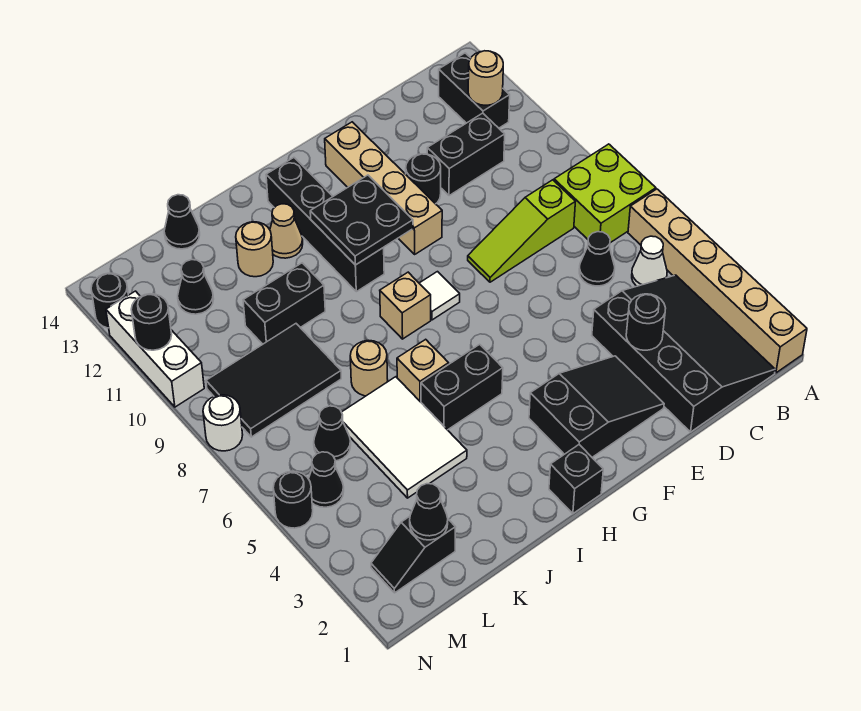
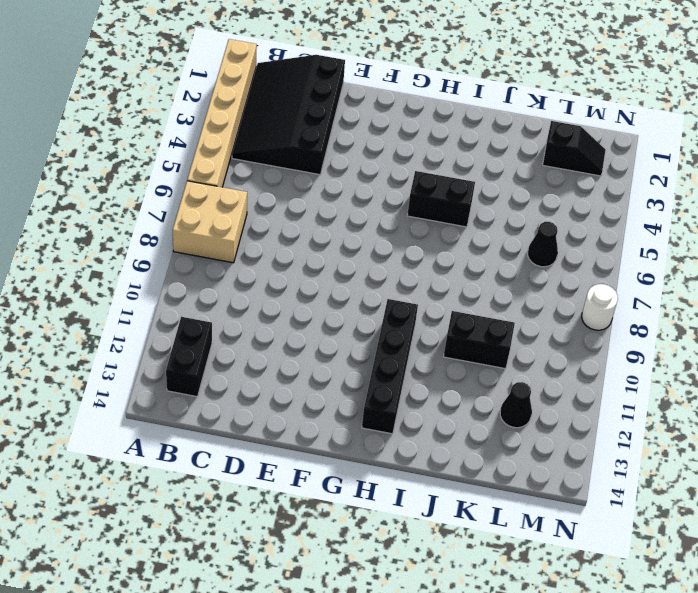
tan 2x2 brick [173,181,247,263] -> lime 2x2 brick [554,144,656,243]
none -> white 1x1 cone [632,236,667,286]
none -> black 1x1 cone [579,232,615,286]
none -> lime 1x3 slope [468,180,575,282]
none -> black 1x2 brick [427,113,505,196]

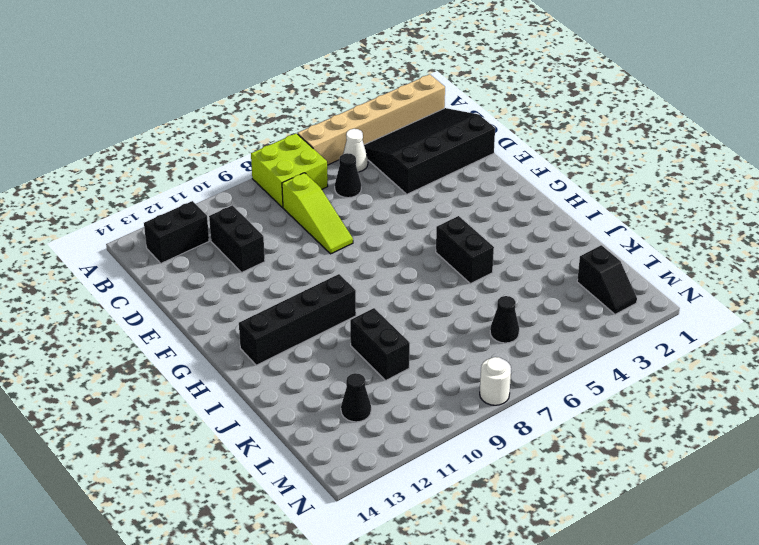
none -> black 2x3 slope [529,356,664,457]
none -> black 1x1 round brick [406,154,441,204]
none -> tan 1x4 brick [325,122,442,254]
none -> white 1x1 tile [419,272,460,320]

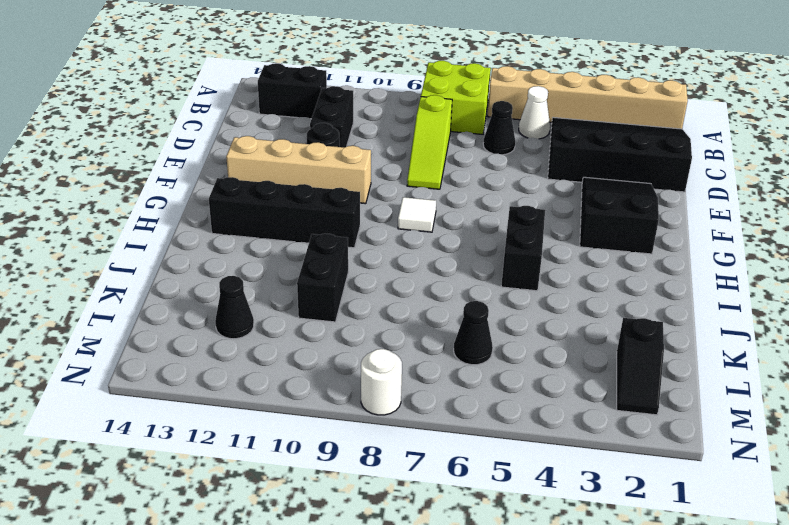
none -> black 1x1 brick [549,445,603,514]
none -> tan 1x1 brick [380,272,431,339]
none -> tan 1x1 brick [397,339,449,402]
none -> tan 1x1 cone [270,204,303,258]

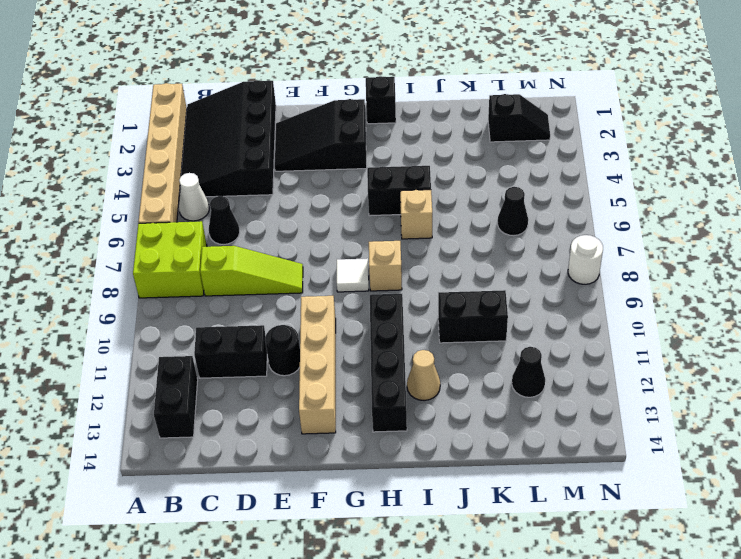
none -> white 2x3 tile [342,377,467,498]
none -> tan 1x1 round brick [350,340,388,396]
none -> tan 1x1 round brick [236,222,273,277]
none -> black 2x3 tile [206,324,341,437]

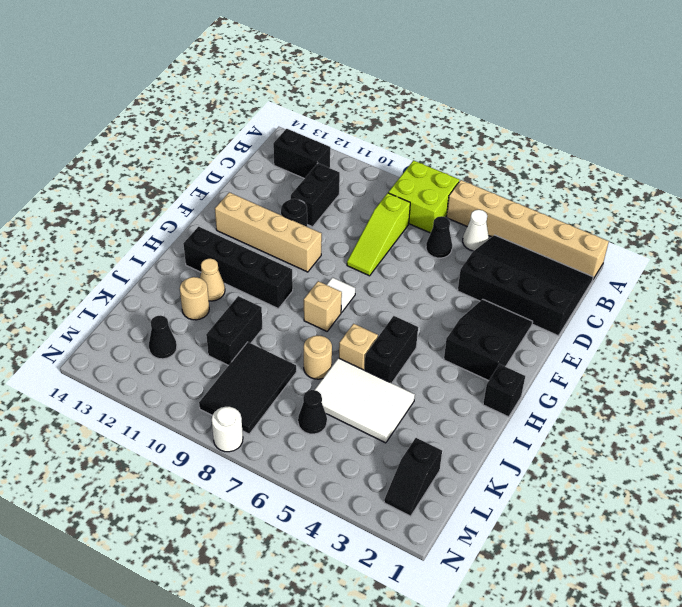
none -> black 1x1 cone [164,195,200,249]
none -> black 1x1 cone [309,452,344,507]
none -> black 1x1 round brick [273,471,313,528]
none -> white 1x3 brick [106,291,204,407]

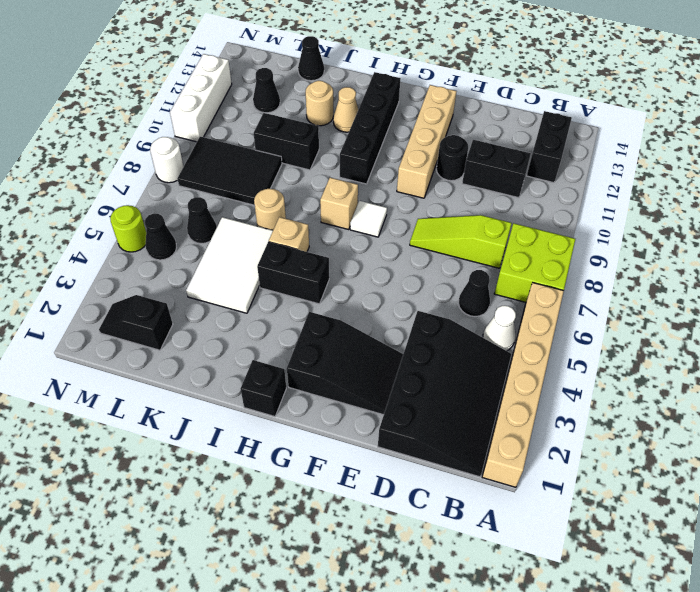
lime 1x1 round brick [110,205,146,252] -> black 1x1 round brick [273,471,313,528]
none -> black 1x1 round brick [91,273,128,328]
none -> tan 1x1 round brick [468,51,503,105]
none -> black 1x1 round brick [626,294,666,350]
none -> black 2x2 plate [310,175,413,265]

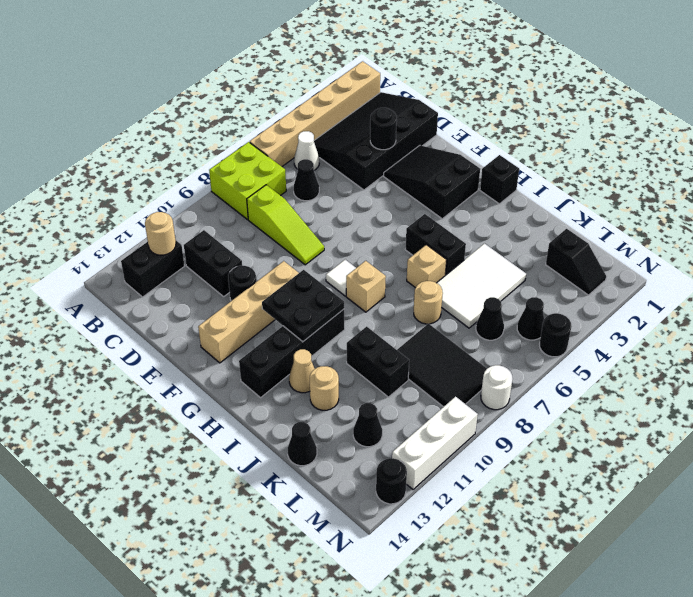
none -> black 1x1 cone [410,484,448,540]
none -> black 1x1 round brick [131,294,172,350]

